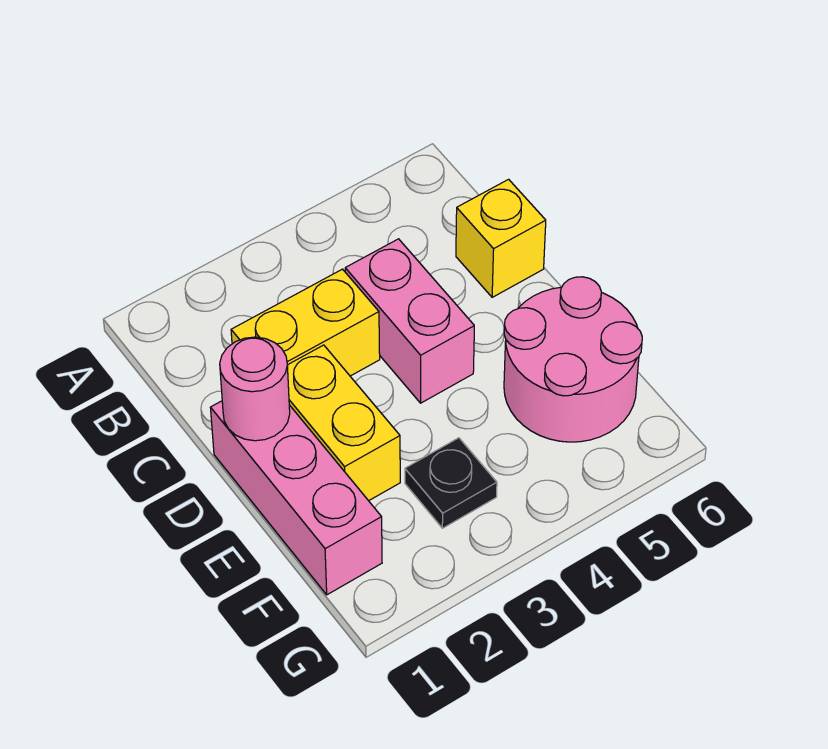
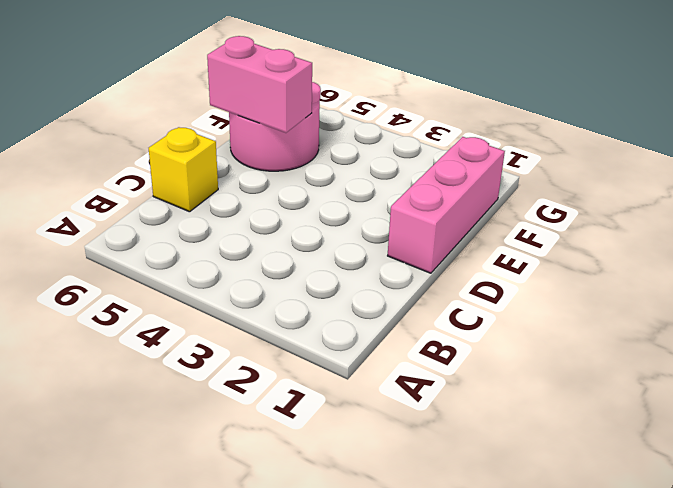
pink 1x2 brick [207,36,312,133] -> pink 1x2 brick turned to [345,239,474,403]
none -> yellow 1x2 brick [231,269,380,376]
none -> yellow 1x2 brick [287,345,400,501]

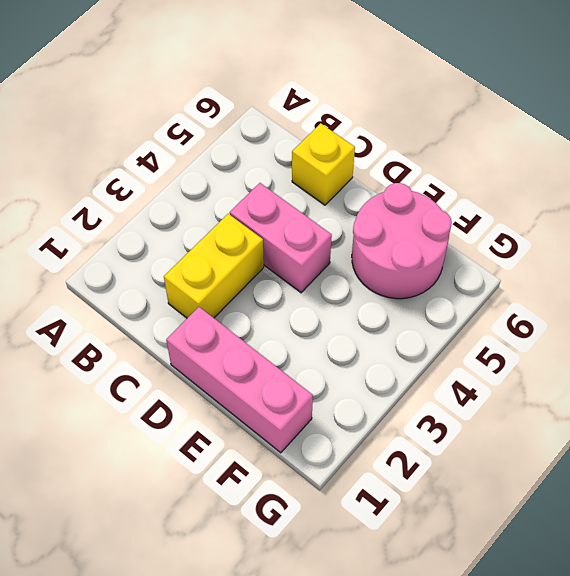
none -> yellow 1x2 brick [287,345,400,501]
none -> black 1x1 plate [405,438,497,528]

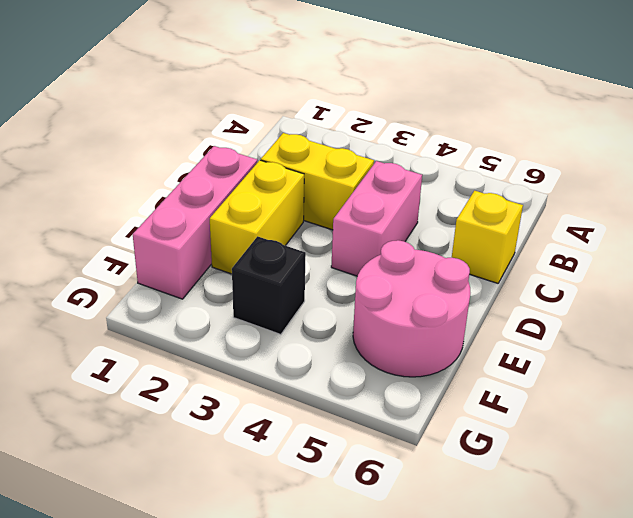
black 1x1 brick [232,236,306,334] -> black 1x1 plate [405,438,497,528]
none -> pink 1x1 round brick [220,337,290,441]

